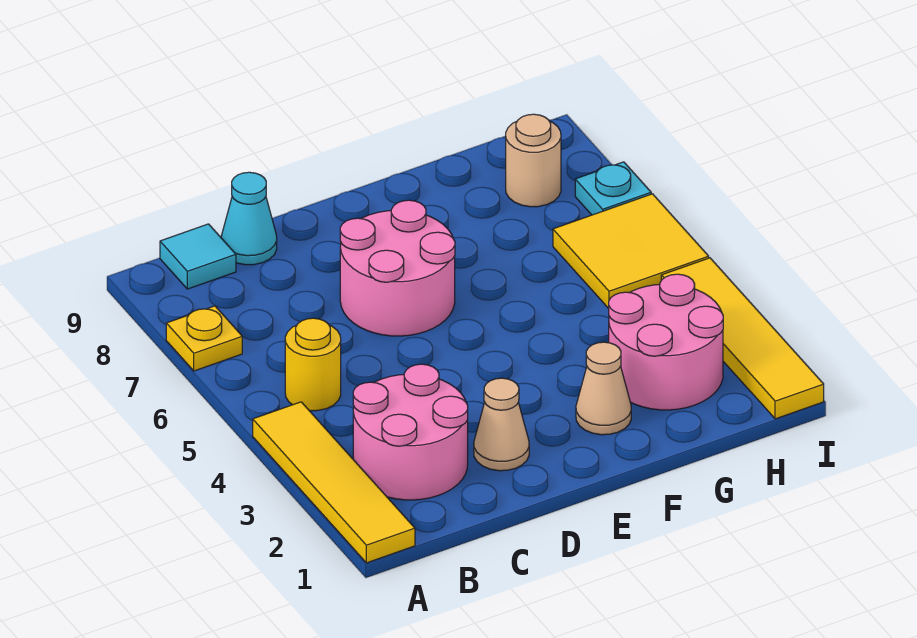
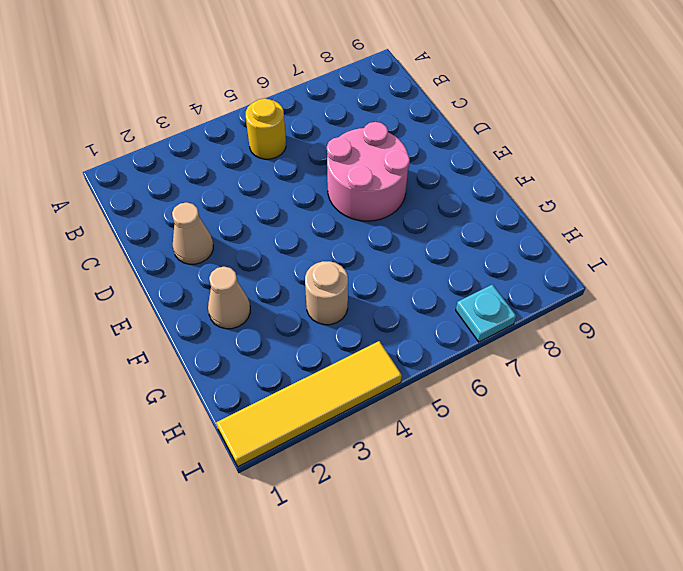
tan 1x1 round brick [305,261,348,325] -> tan 1x1 round brick moved to [506,114,561,207]
none -> yellow 1x4 tile [253,402,415,563]
none -> yellow 1x1 plate [166,306,242,371]
none -> pink 2x2 round brick [353,364,468,500]

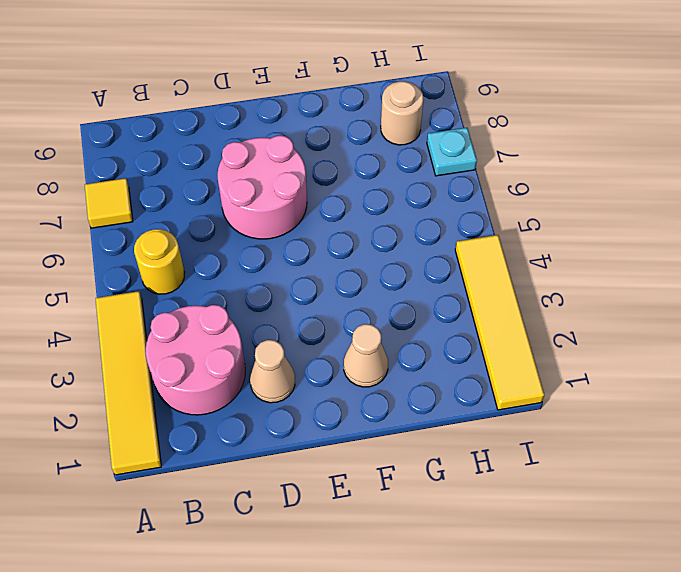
yellow 1x1 tile [85,178,133,228] -> yellow 1x1 plate [166,306,242,371]
none -> cyan 1x1 tile [160,224,236,289]
none -> cyan 1x1 cone [221,172,277,265]
none -> pink 2x2 round brick [609,274,723,410]

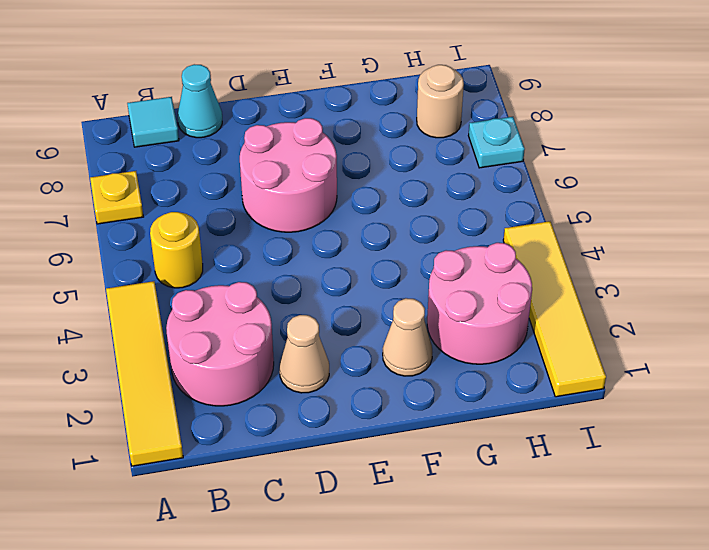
none -> yellow 2x2 tile [553,194,709,309]

